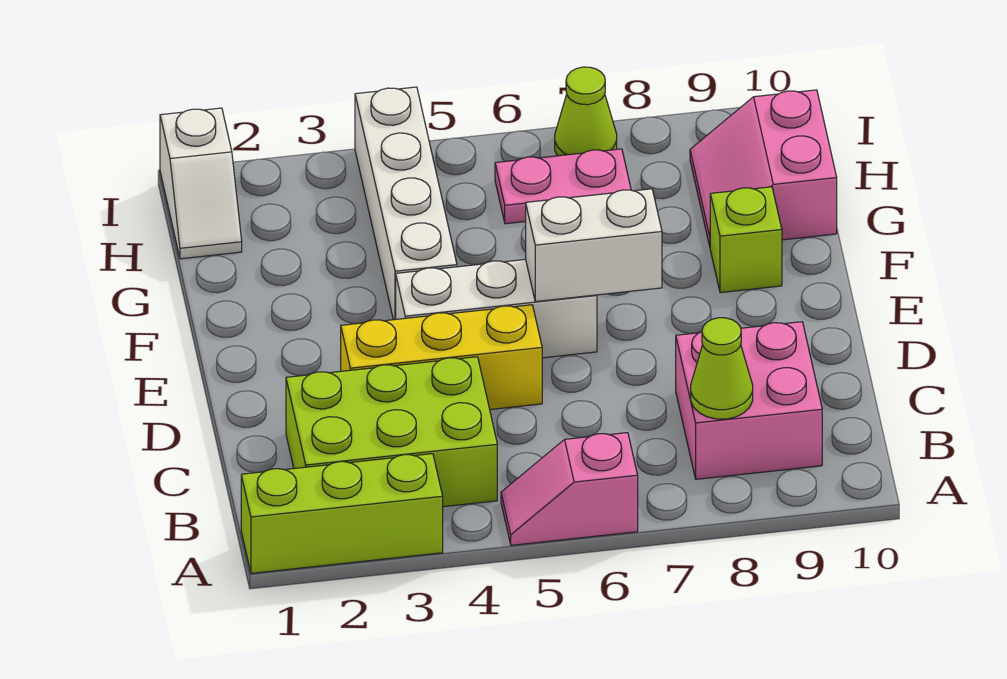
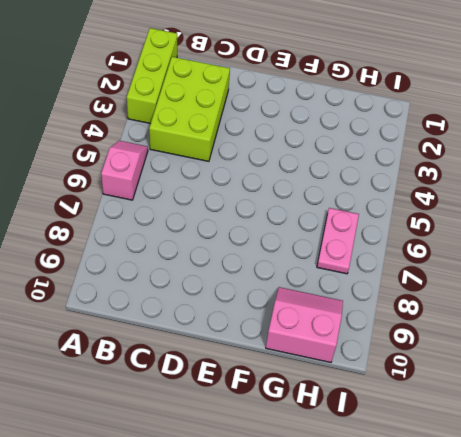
none -> pink 2x2 brick [676,322,822,479]
none -> yellow 1x3 brick [341,305,542,409]
none -> white 1x3 brick [396,259,597,358]

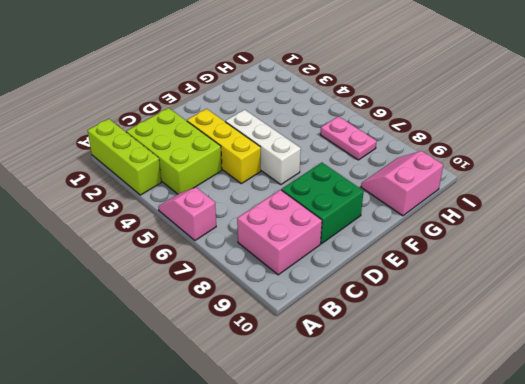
green 2x2 brick [281,163,364,244] -> none
none -> white 1x4 brick [355,87,457,320]
none -> lime 1x1 brick [710,187,782,293]
none -> white 1x2 slope [160,108,242,259]

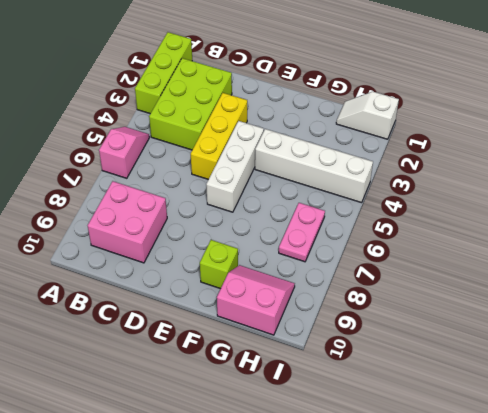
none -> lime 1x1 cone [555,67,617,156]
none -> lime 1x1 cone [691,318,753,419]
none -> white 1x2 brick [526,189,662,302]

